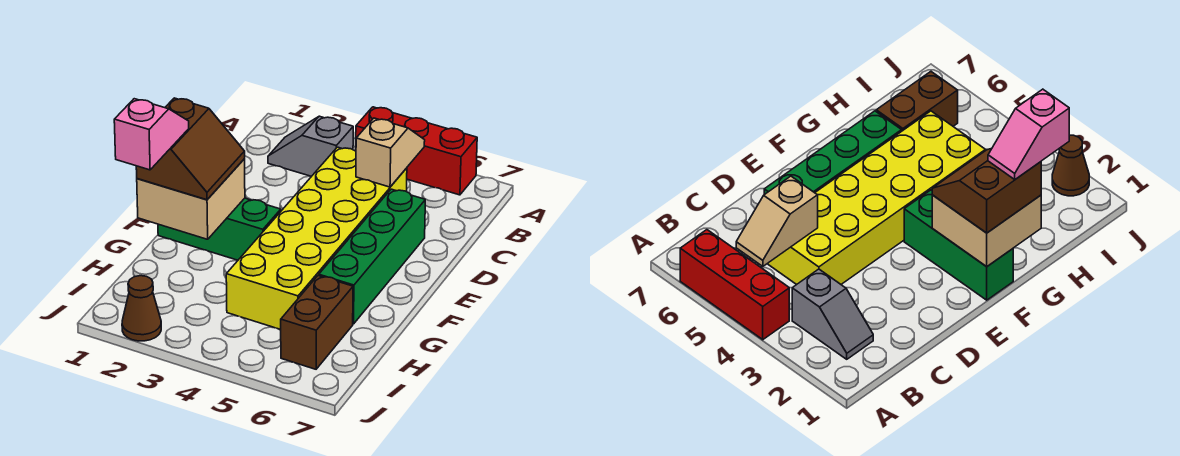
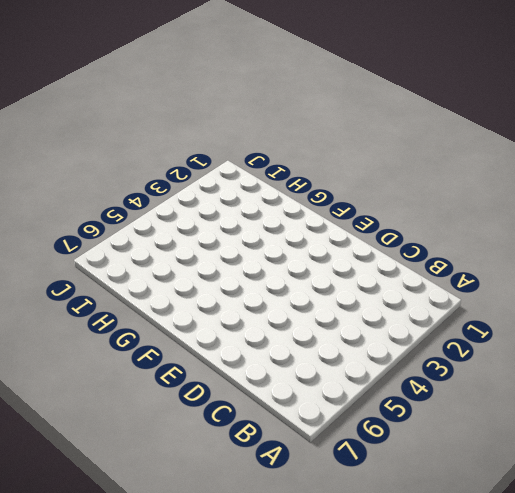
none -> red 1x3 brick [356,107,477,195]
none -> grey 1x2 slope [268,116,353,176]

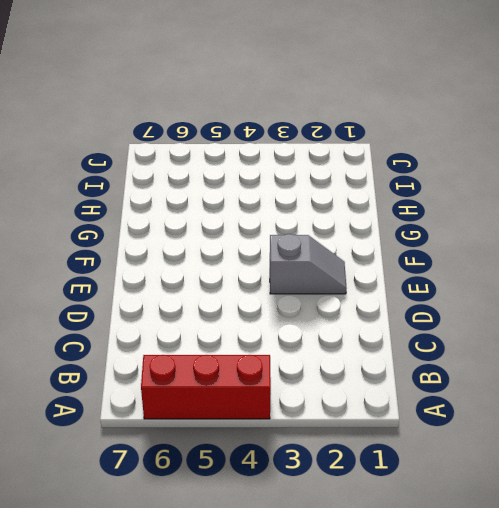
grey 1x2 slope [270,234,346,294] -> grey 1x2 slope moved to [268,116,353,176]
none -> yellow 2x6 brick [226,147,407,330]
none -> green 1x4 brick [319,189,425,324]

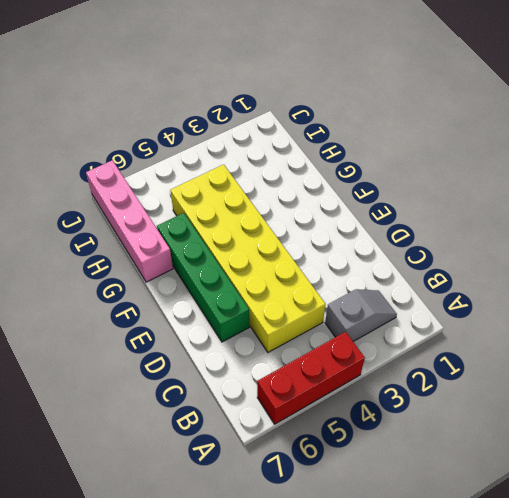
pink 1x4 brick [86,160,173,282] -> none
none -> green 1x3 brick [158,198,281,260]
none -> brown 1x2 brick [281,275,353,369]

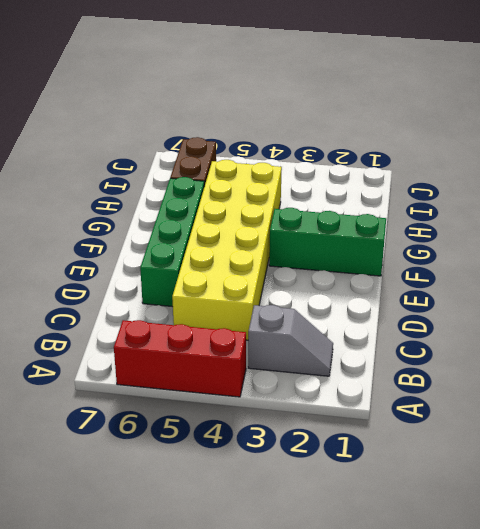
none -> brown 1x1 cone [122,276,161,341]
none -> tan 1x2 slope [356,118,425,187]

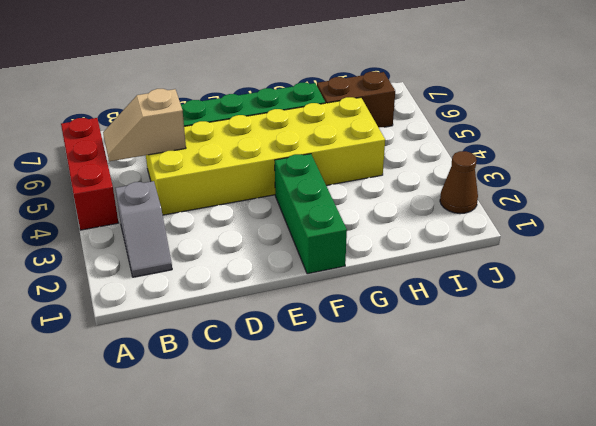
none -> tan 2x2 brick [137,159,245,239]
none -> brown 2x2 slope [136,98,245,200]

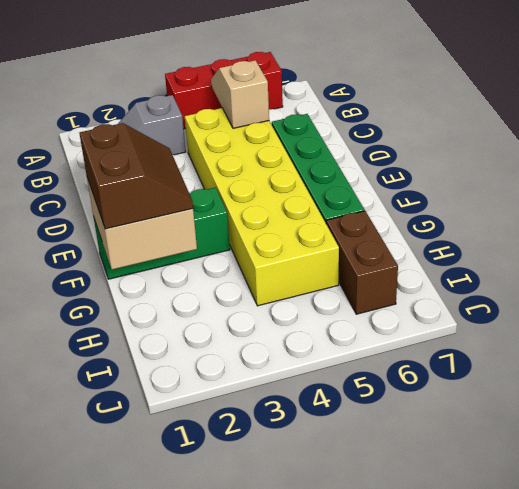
none -> brown 1x1 cone [122,276,161,341]
none -> pink 1x2 slope [114,99,189,170]

